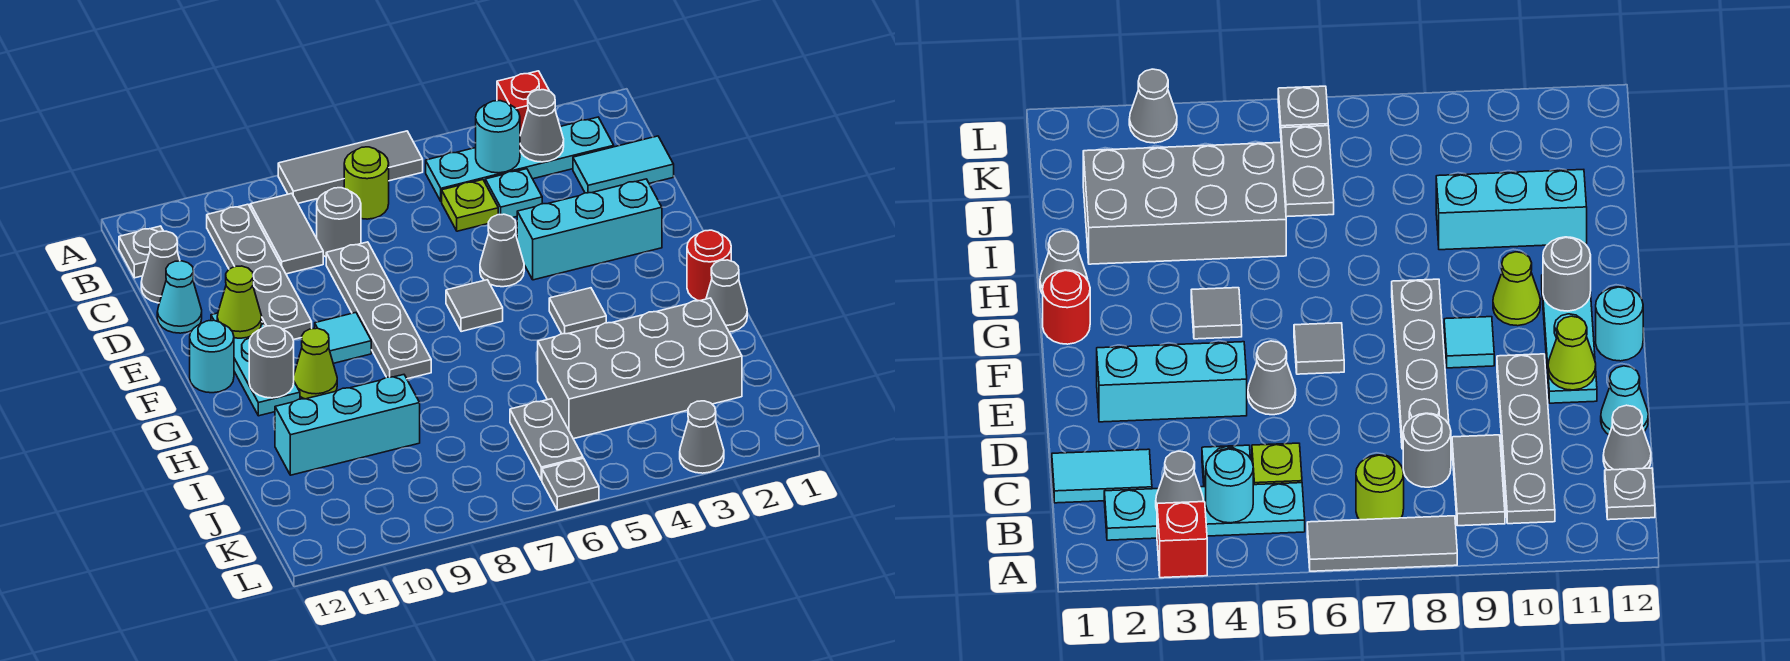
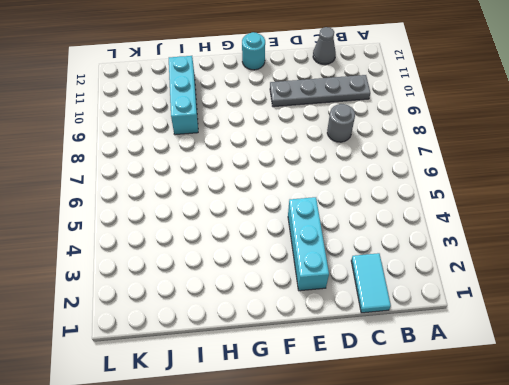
none -> red 1x1 brick [497,71,549,135]
none -> grey 1x3 tile [278,131,423,203]
none -> cyan 1x4 plate [426,117,614,202]
none -> lime 1x1 round brick [344,147,389,219]

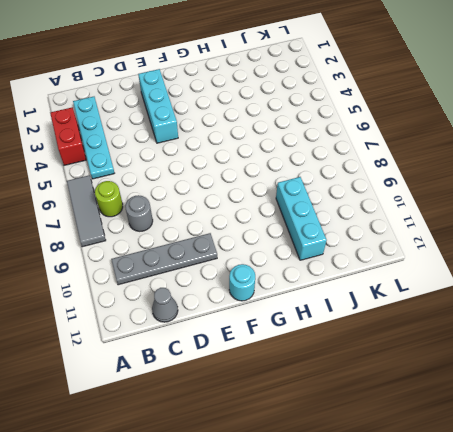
red 1x2 brick [50,107,86,165] -> red 1x1 brick [497,71,549,135]
none -> grey 1x2 tile [250,193,323,274]
none -> grey 1x1 plate [119,226,163,278]
none -> cyan 1x2 tile [573,136,674,193]
none -> cyan 1x1 plate [485,169,542,218]

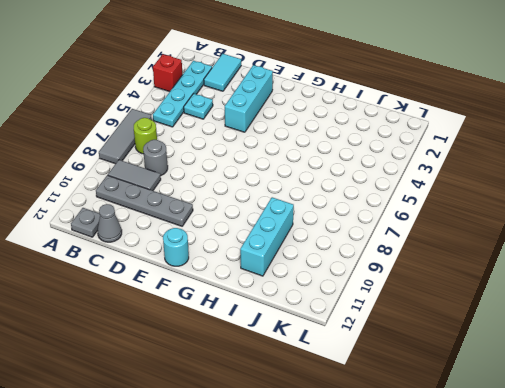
none -> lime 1x1 plate [442,180,498,231]
none -> grey 1x4 plate [326,242,431,379]
none -> cyan 1x1 cone [157,261,202,333]
none -> grey 1x1 cone [480,214,524,287]

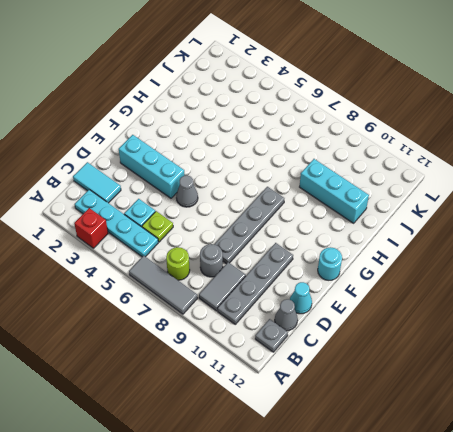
none -> cyan 1x3 plate [211,313,300,416]
none -> grey 1x1 tile [446,280,503,332]
none -> cyan 1x1 tile [315,313,371,363]
none -> red 1x1 round brick [687,230,731,301]

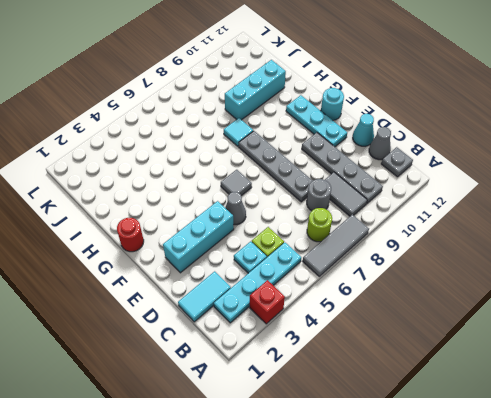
cyan 1x1 tile [224,118,253,146] -> cyan 1x1 tile moved to [315,313,371,363]
none -> grey 1x1 tile [549,288,606,334]
none -> lime 1x1 cone [294,328,337,399]
none -> grey 1x1 cone [706,260,747,332]
none -> grey 2x4 brick [538,298,742,439]

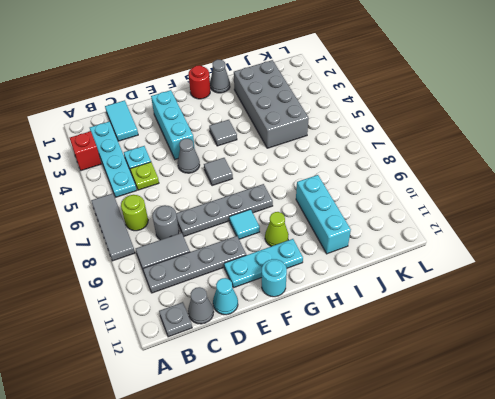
none -> grey 1x2 plate [510,399,583,480]
none -> grey 1x1 cone [680,401,724,473]
none -> grey 1x1 plate [542,458,599,510]
none -> grey 1x1 cone [520,90,564,162]

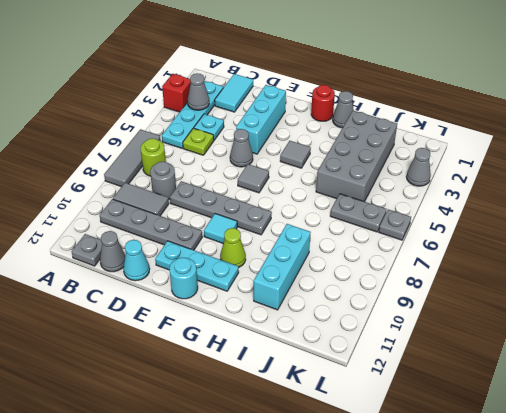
none -> cyan 1x1 round brick [475,101,520,173]
none -> lime 1x1 cone [217,266,262,338]
none -> grey 1x1 round brick [249,326,294,398]

